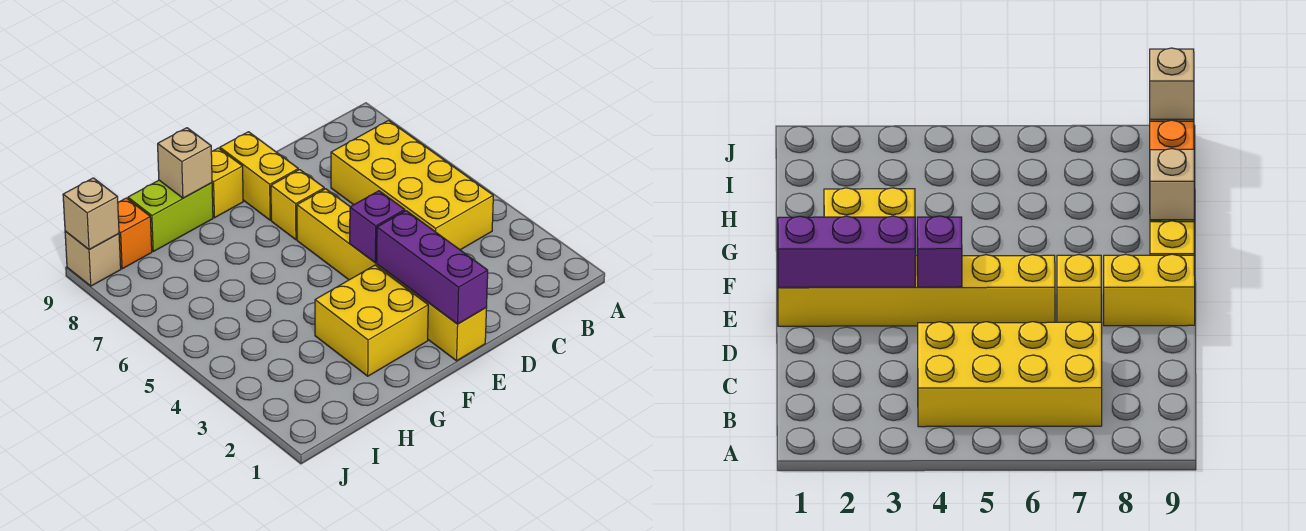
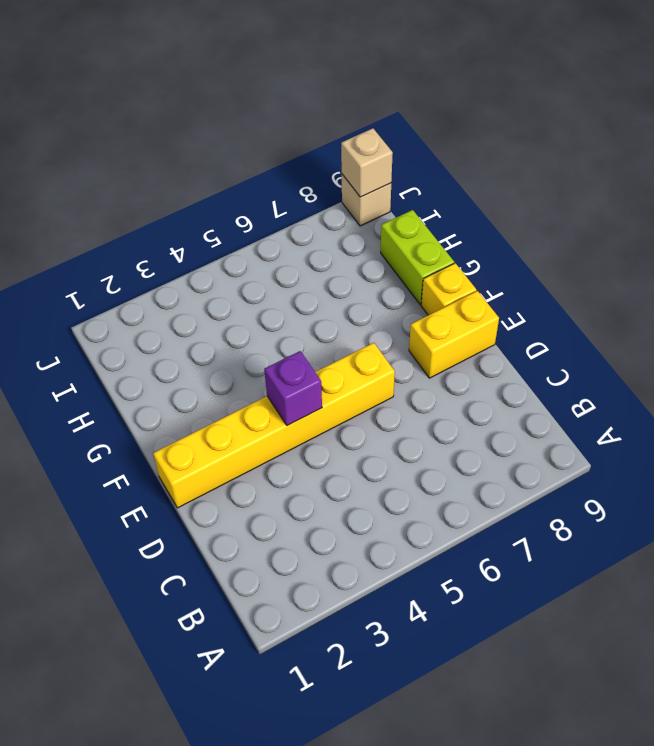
none -> yellow 2x4 brick [331,120,493,250]
none -> yellow 1x1 brick [271,170,324,240]
none -> yellow 2x2 brick [315,265,428,376]

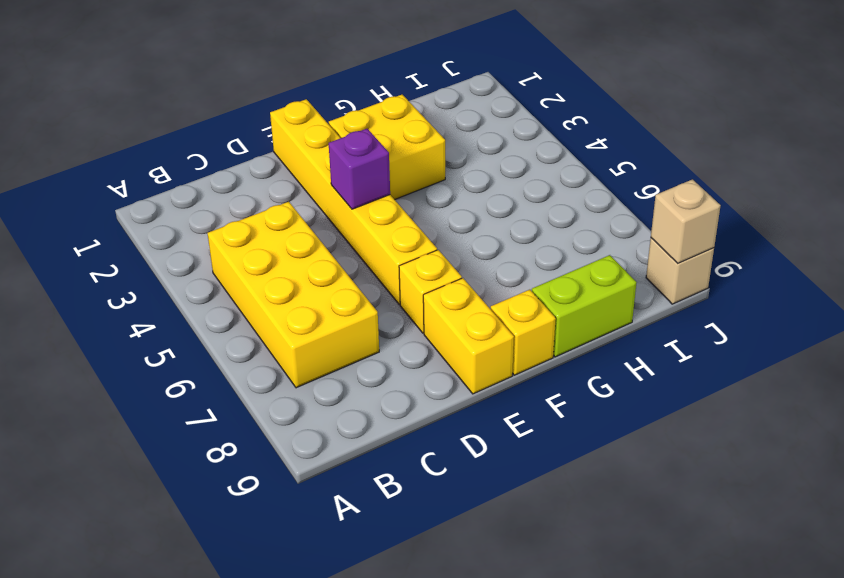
none -> orange 1x1 brick [118,198,152,269]
none -> purple 1x3 brick [377,211,488,324]
none -> tan 1x1 brick [158,128,212,198]

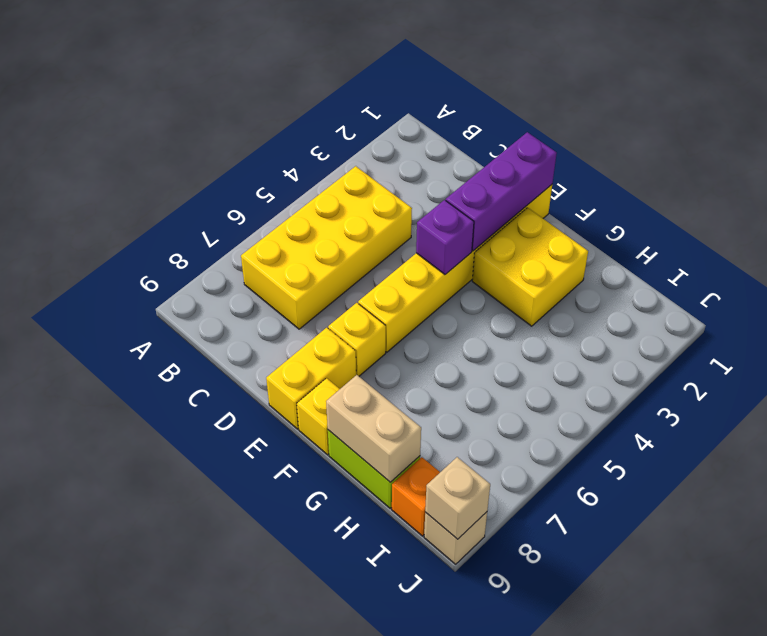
tan 1x2 brick [326,375,421,482] -> tan 1x1 brick [158,128,212,198]

